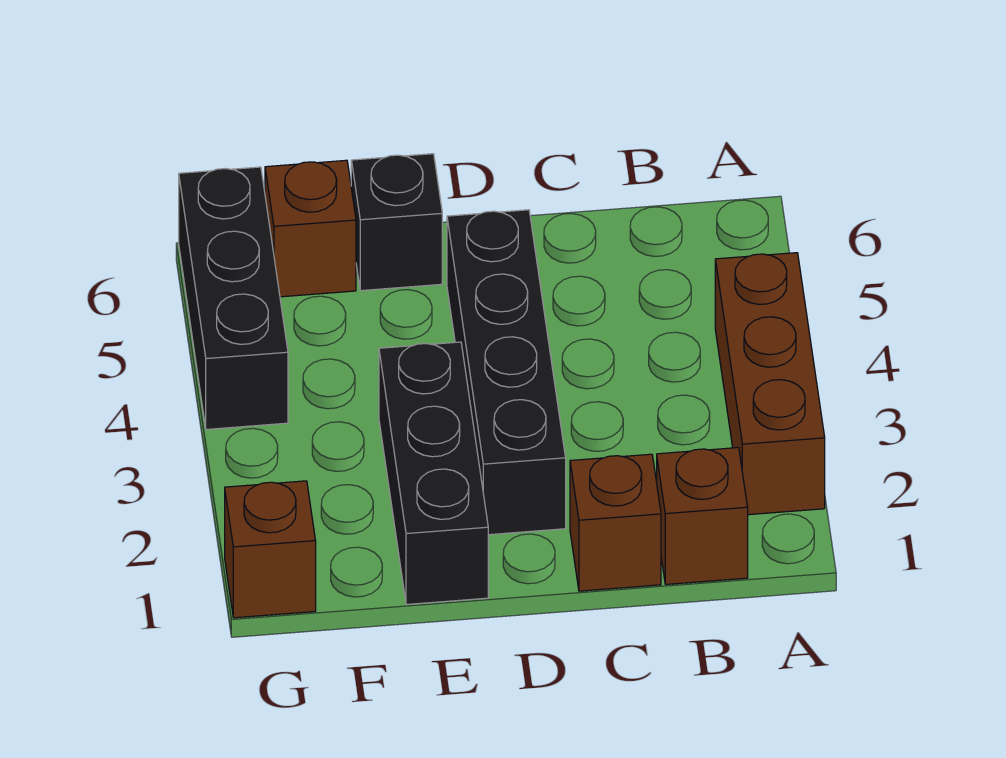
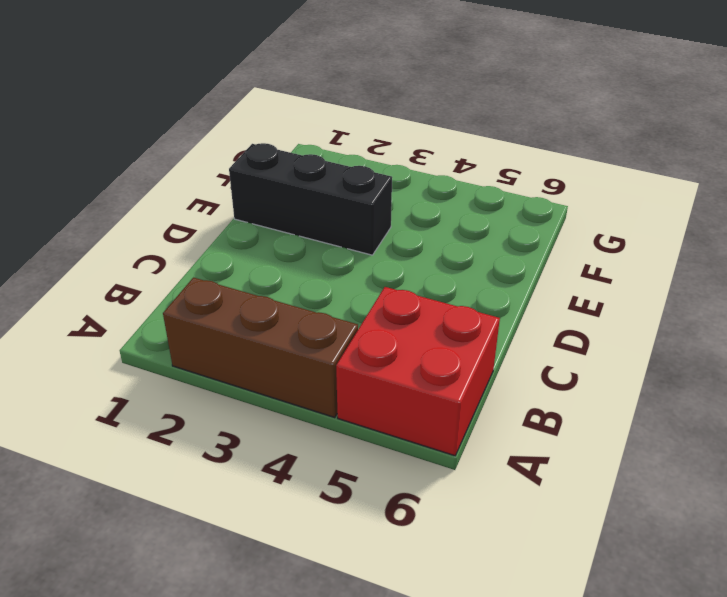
red 2x2 brick [336,287,500,456] -> none
none -> brown 1x1 brick [657,448,748,584]
none -> brown 1x1 brick [570,454,661,591]

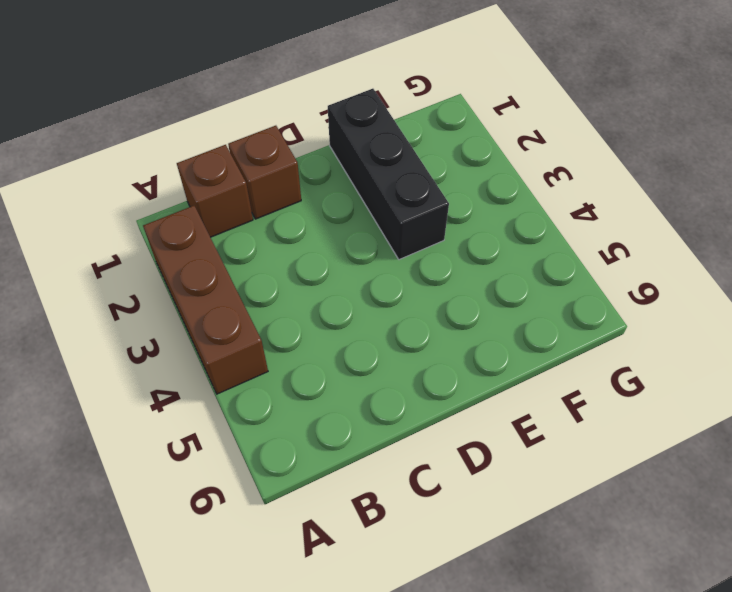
none -> black 1x4 brick [447,210,566,535]
none -> black 1x1 brick [351,154,442,291]

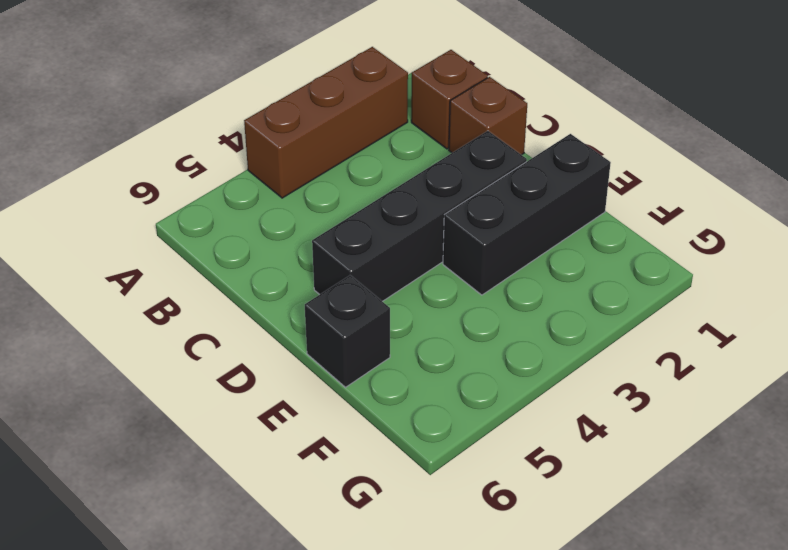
none -> brown 1x1 brick [265,160,356,297]
none -> brown 1x1 brick [225,481,316,618]

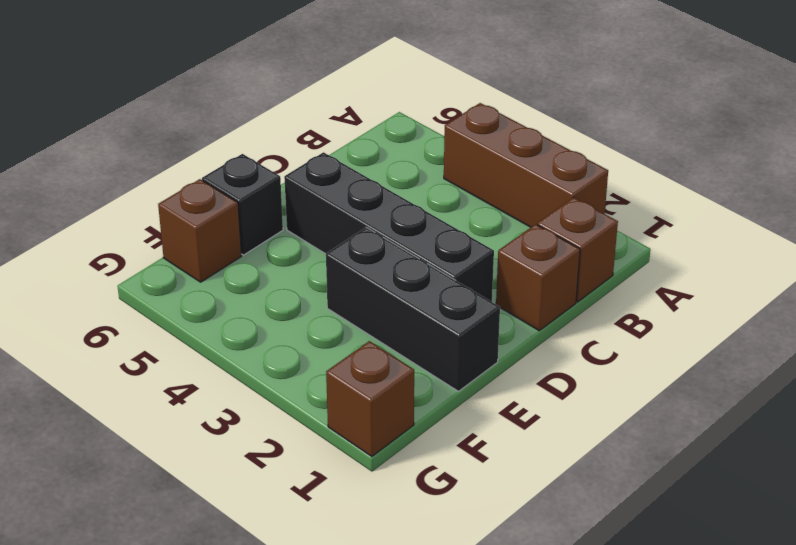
none -> black 1x3 brick [179,167,288,429]

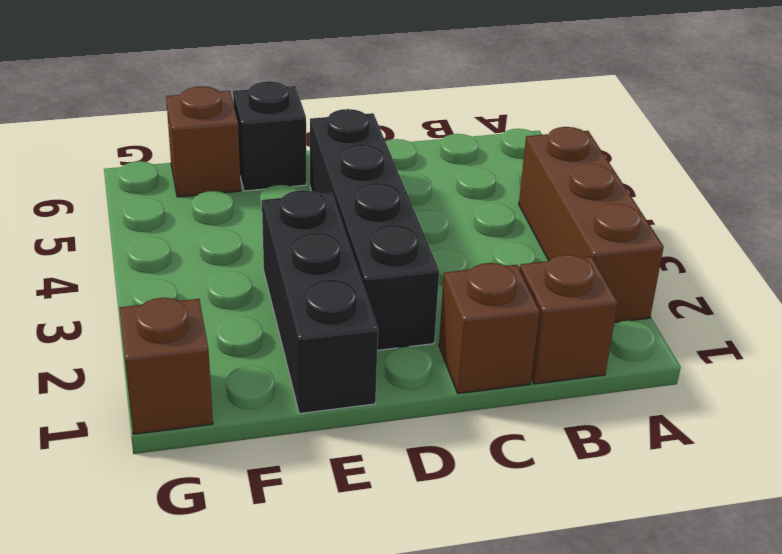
none -> black 1x3 brick [179,167,288,429]

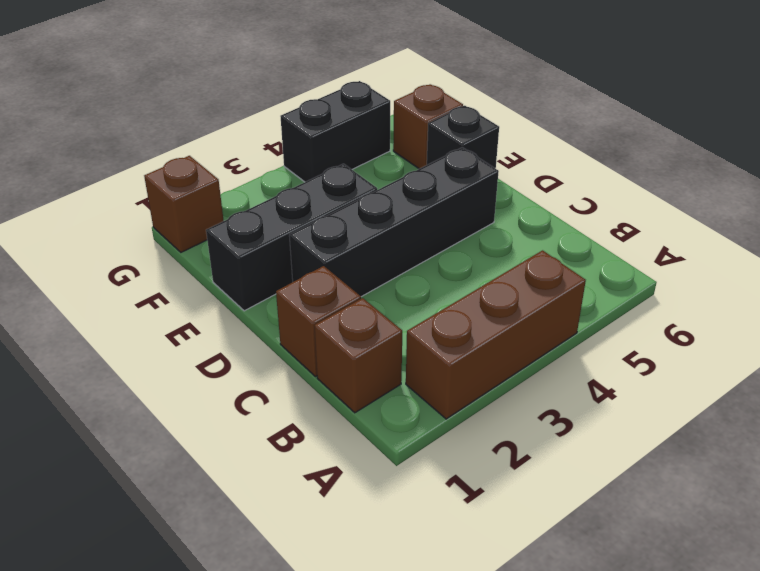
black 1x2 brick [280,81,390,182] -> black 1x3 brick [179,167,288,429]

